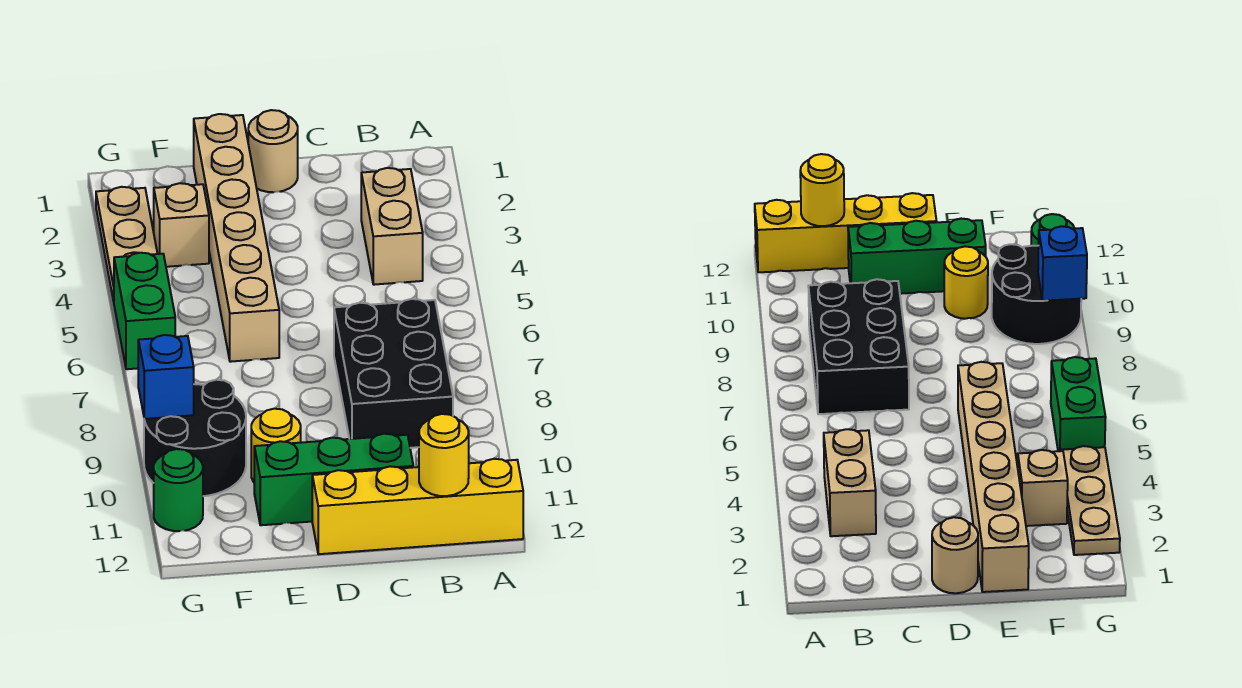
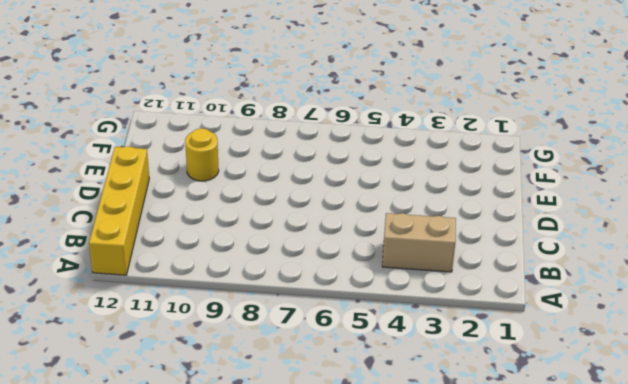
none -> black 2x3 brick [334,299,453,448]
none -> green 1x3 brick [254,434,413,525]
none -> tan 1x1 round brick [248,110,298,192]

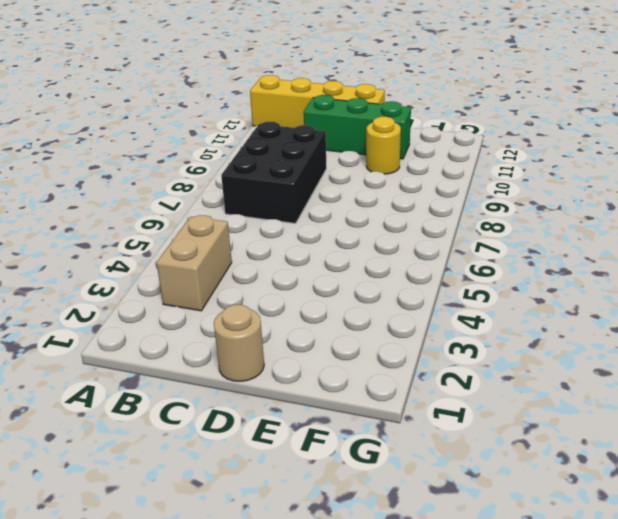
none -> tan 1x6 brick [194,114,279,362]
none -> tan 1x1 brick [154,183,209,267]
none -> black 2x2 round brick [144,380,246,496]

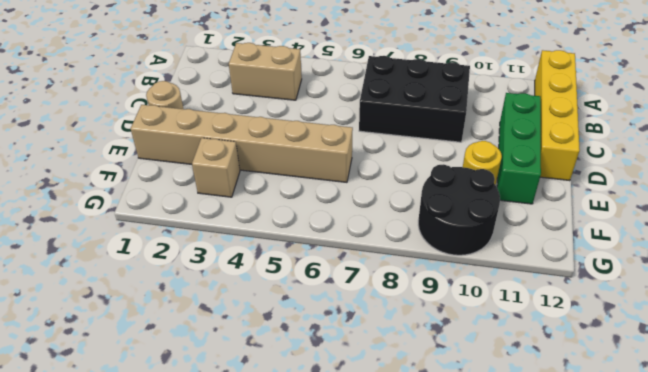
none -> tan 1x3 plate [96,187,157,302]
none -> green 1x2 brick [114,253,175,369]
none -> green 1x1 round brick [154,449,203,531]

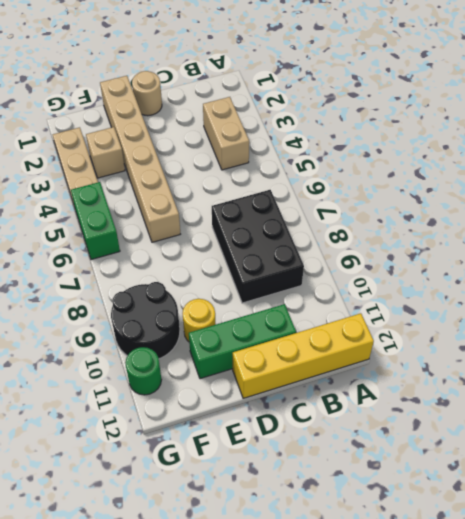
none -> yellow 1x1 round brick [419,414,469,496]
none -> blue 1x1 brick [138,335,194,419]

